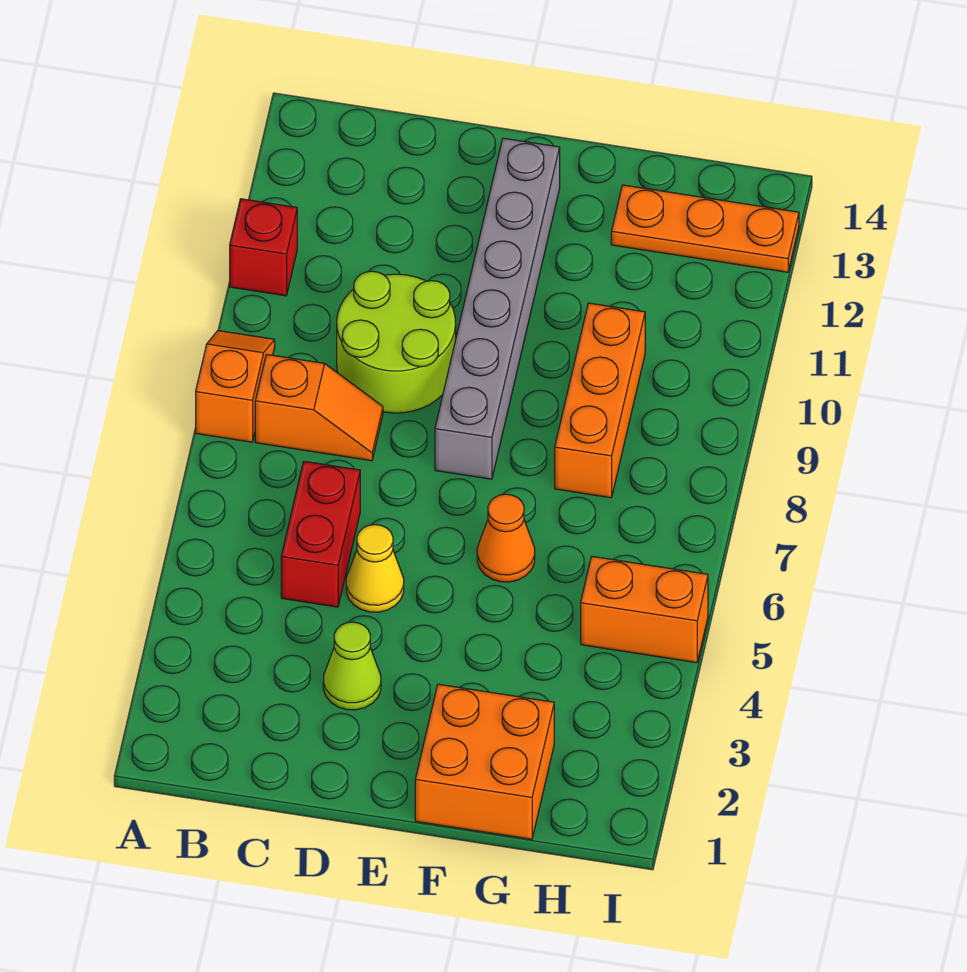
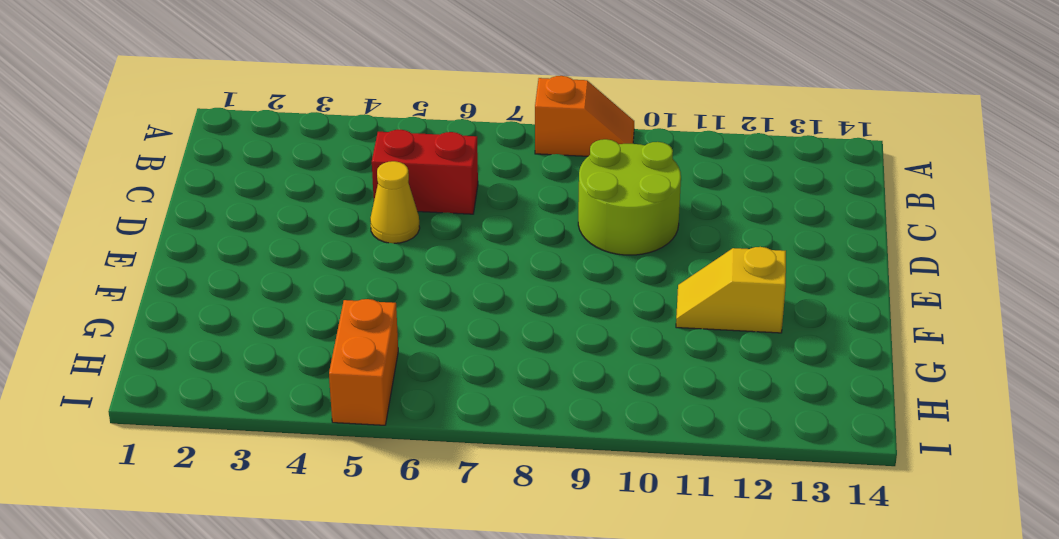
yellow 1x2 slope [676,247,786,333] -> none
none -> red 1x1 brick [230,199,297,296]
none -> orange 1x2 slope [255,354,383,461]
none -> lime 1x1 cone [323,622,381,710]

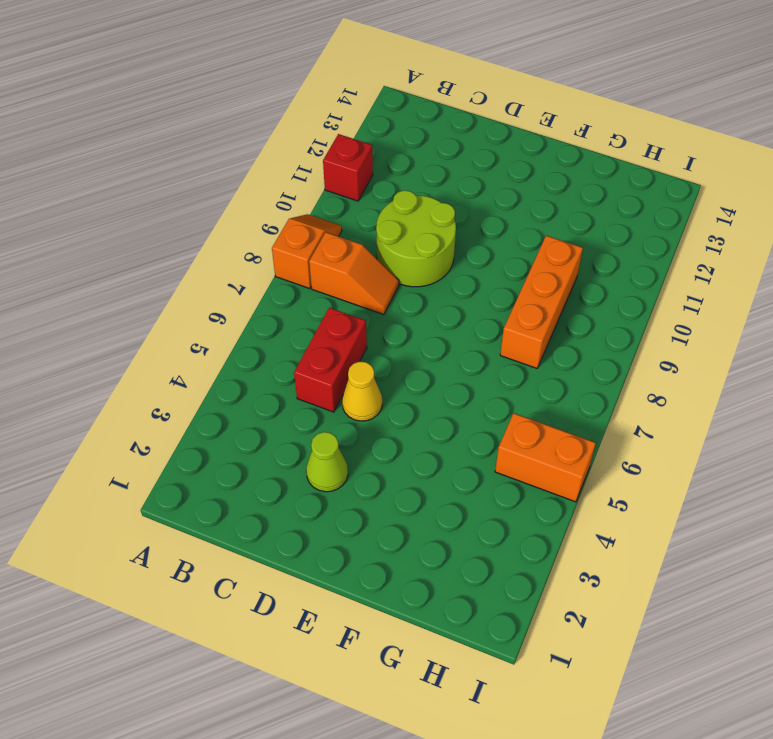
none -> grey 1x6 brick [435,138,560,479]
none -> orange 2x2 brick [415,684,554,839]
none -> orange 1x1 cone [477,494,535,582]

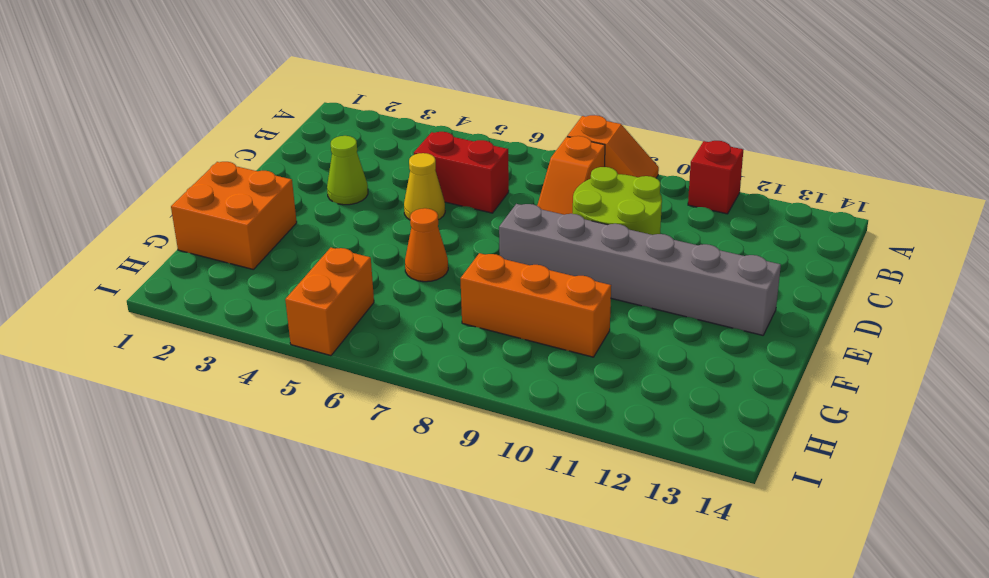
none -> orange 1x3 plate [611,185,799,272]

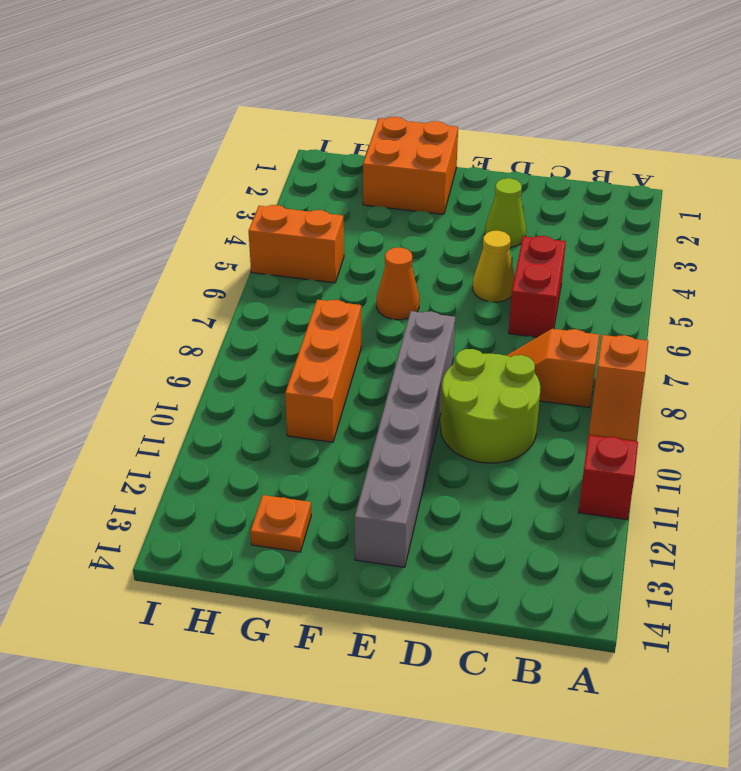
orange 1x1 plate [250,495,311,552] -> orange 1x3 plate [611,185,799,272]

